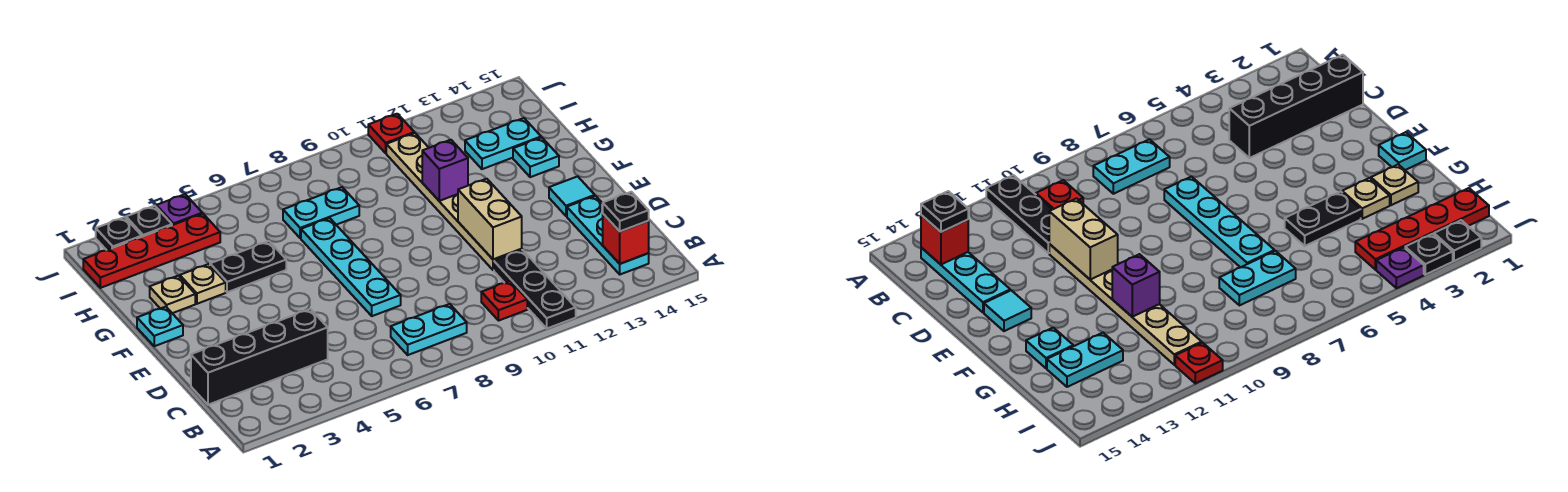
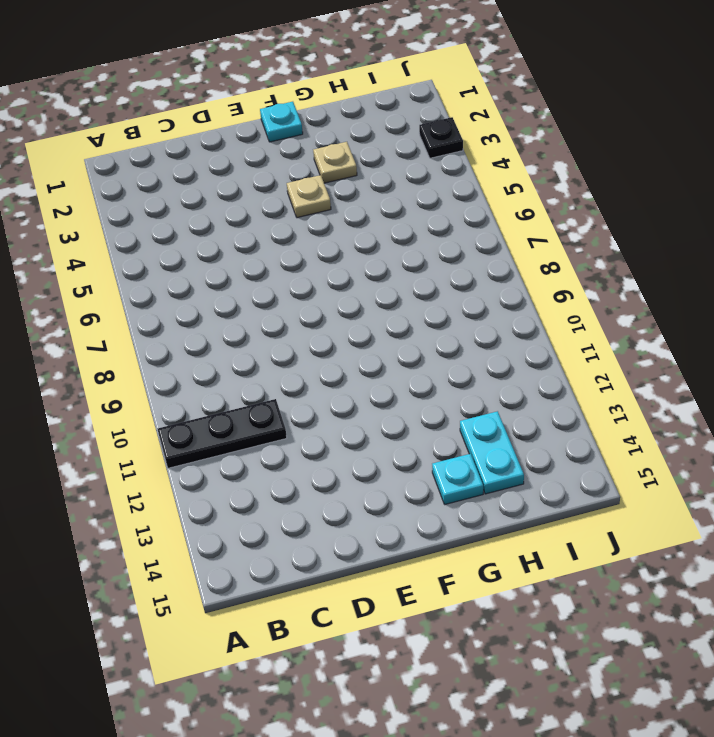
tan 1x1 plate [287,175,331,218] -> tan 1x1 plate moved to [150,276,195,313]
none -> cyan 1x2 plate [391,304,467,355]
none -> red 1x1 plate [481,281,527,321]
none -> cyan 1x3 plate [567,196,649,274]

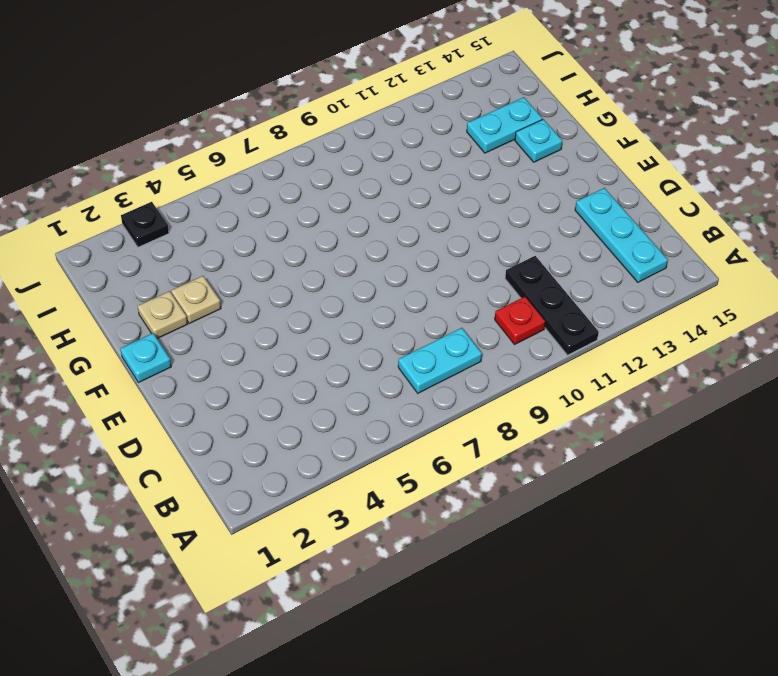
none -> black 1x4 brick [191,309,328,405]
none -> cyan 1x4 plate [301,218,401,316]
none -> tan 1x6 plate [386,133,522,270]

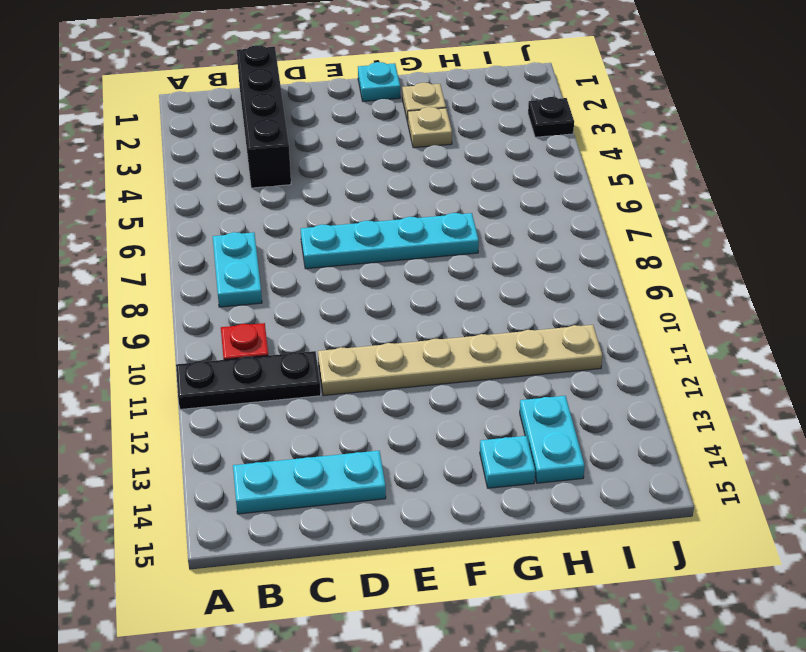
none -> cyan 1x1 tile [549,176,595,216]
none -> black 1x2 plate [210,241,286,292]
none -> cyan 1x2 plate [283,187,359,238]

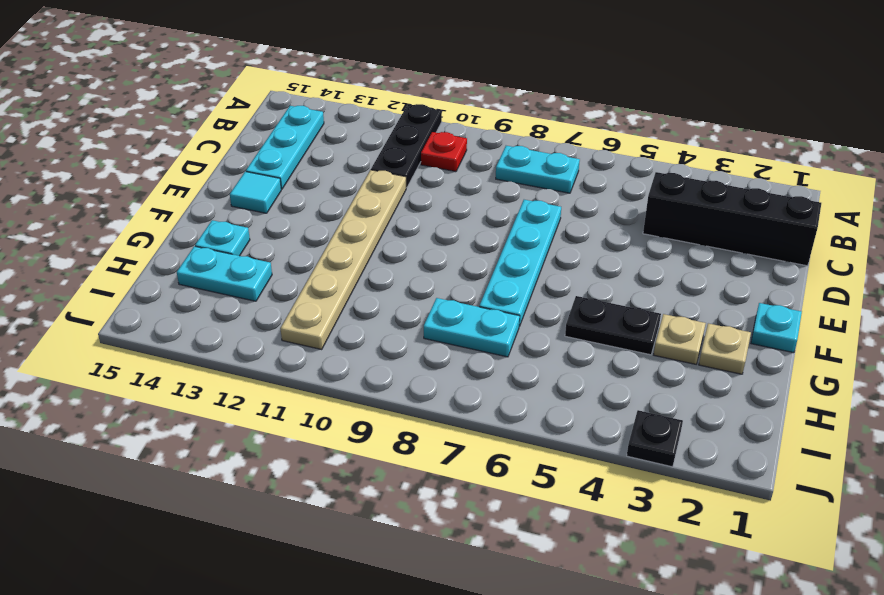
none -> red 1x4 plate [83,214,220,288]
none -> black 1x1 plate [96,217,142,250]
none -> purple 1x1 plate [156,194,202,225]

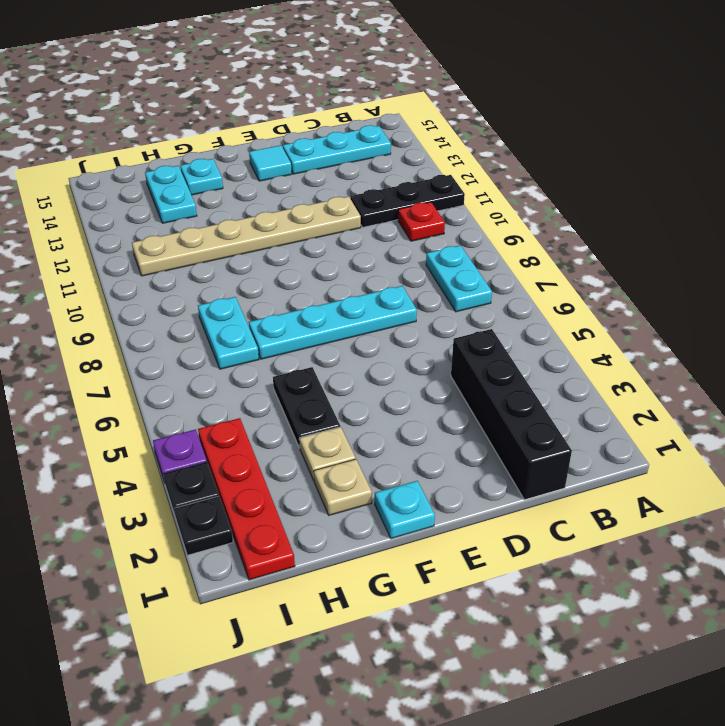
none -> red 1x1 plate [368,114,414,153]
none -> red 1x1 brick [603,214,649,264]
none -> tan 1x2 brick [458,179,522,259]

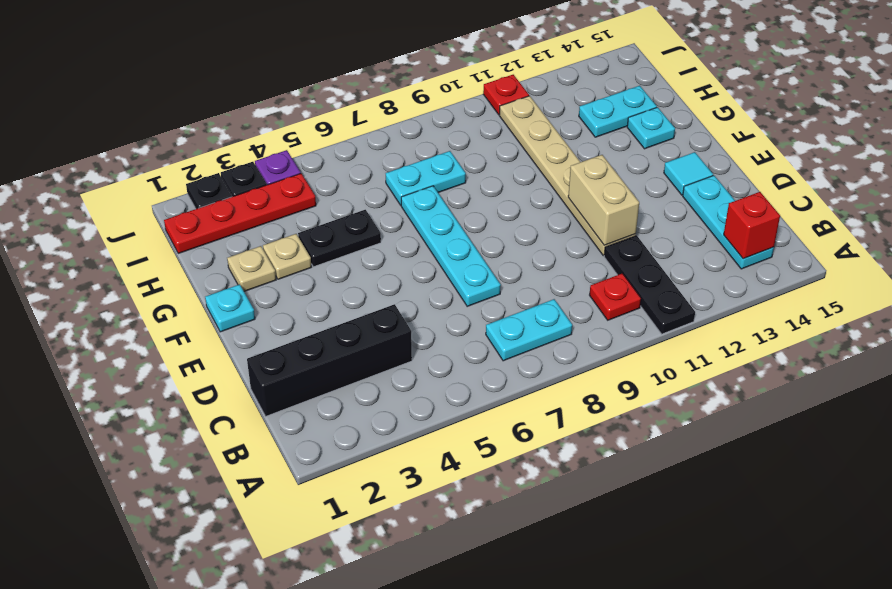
none -> purple 1x1 brick [422,140,468,201]
none -> black 1x1 plate [603,192,649,231]

